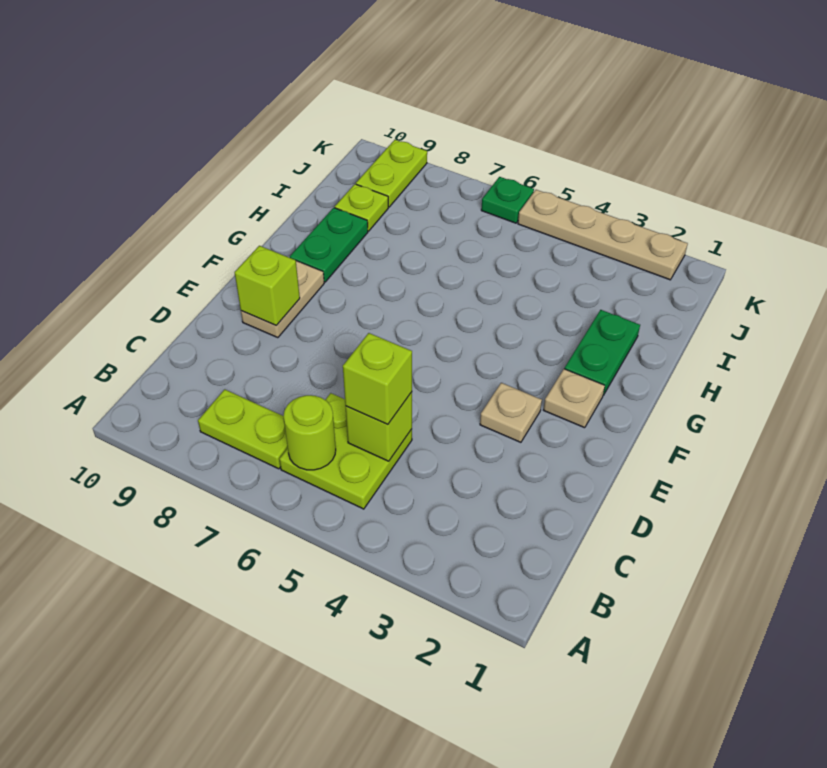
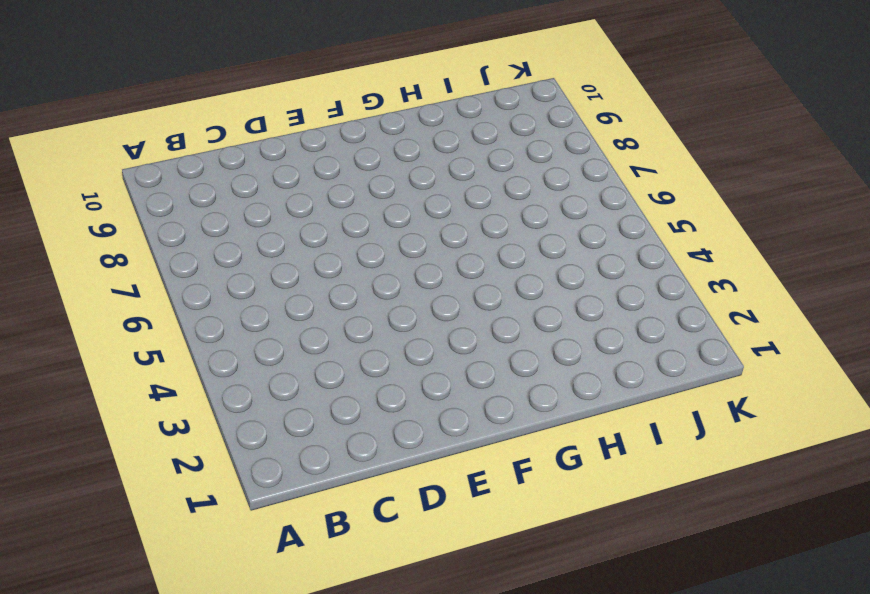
none -> lime 2x2 plate [279,393,412,509]
none -> lime 1x2 plate [198,389,288,469]
none -> tan 1x1 plate [480,383,542,442]

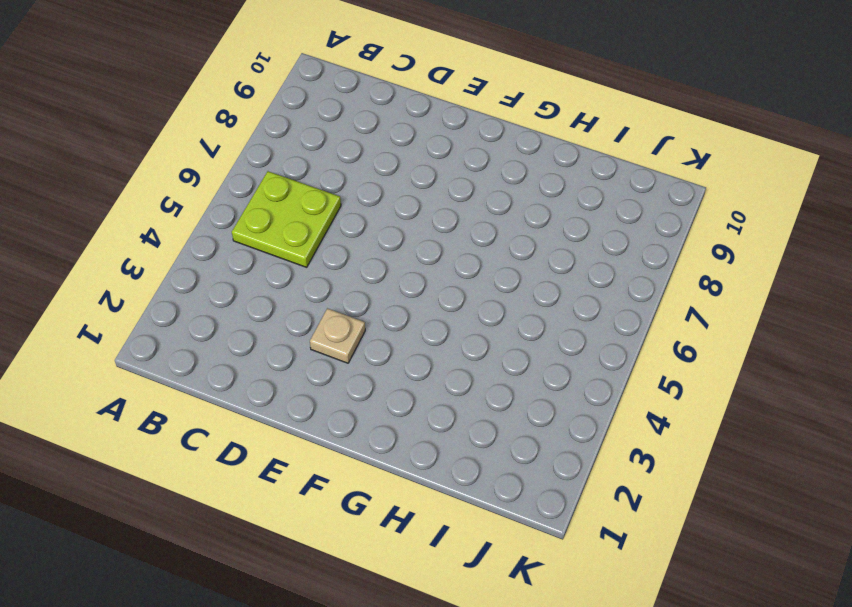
none -> lime 1x2 plate [198,389,288,469]
none -> tan 1x2 plate [241,261,324,338]
none -> tan 1x1 plate [544,369,605,428]

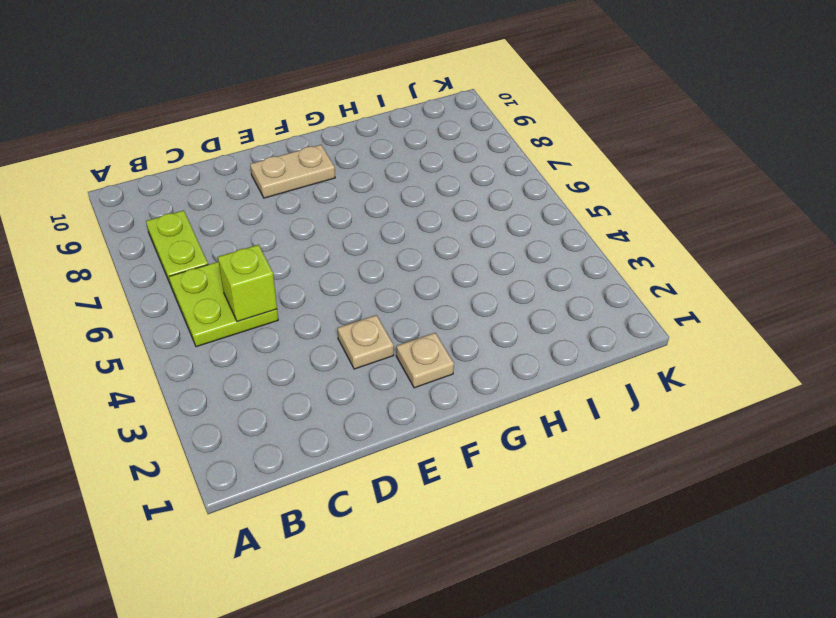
none -> green 1x2 plate [564,310,640,395]
none -> green 1x2 plate [290,208,368,282]
none -> lime 1x1 plate [335,184,388,231]

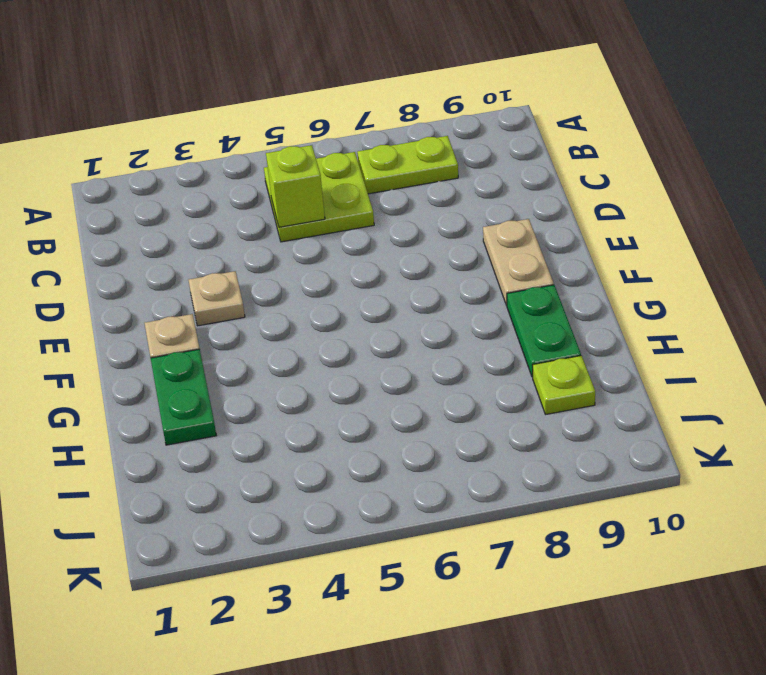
none -> lime 1x2 plate [356,140,427,207]
none -> tan 1x4 plate [518,190,688,280]
none -> green 1x1 plate [481,177,534,223]

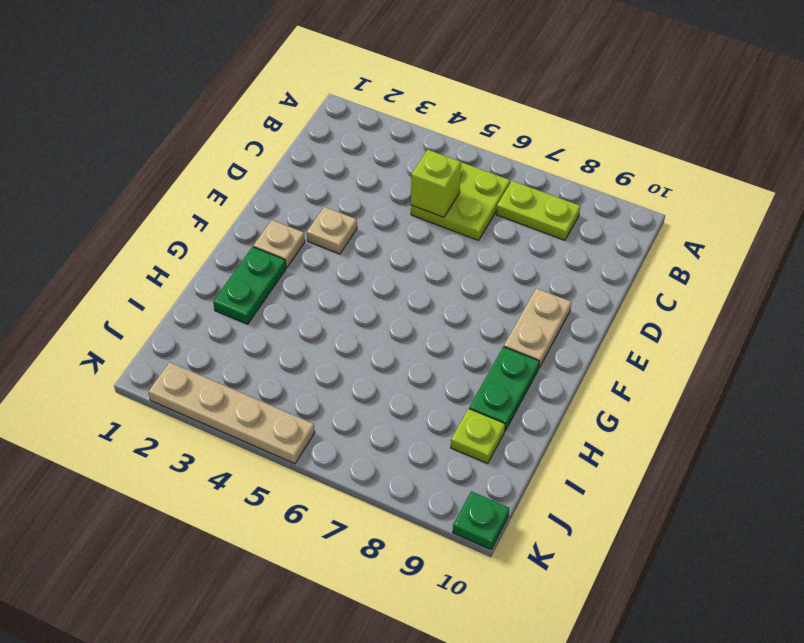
green 1x1 plate [453,491,509,550] -> green 1x1 plate moved to [481,177,534,223]
none -> lime 1x2 plate [356,140,427,207]
none -> lime 1x1 round brick [284,395,336,470]
none -> lime 1x1 brick [235,246,300,325]

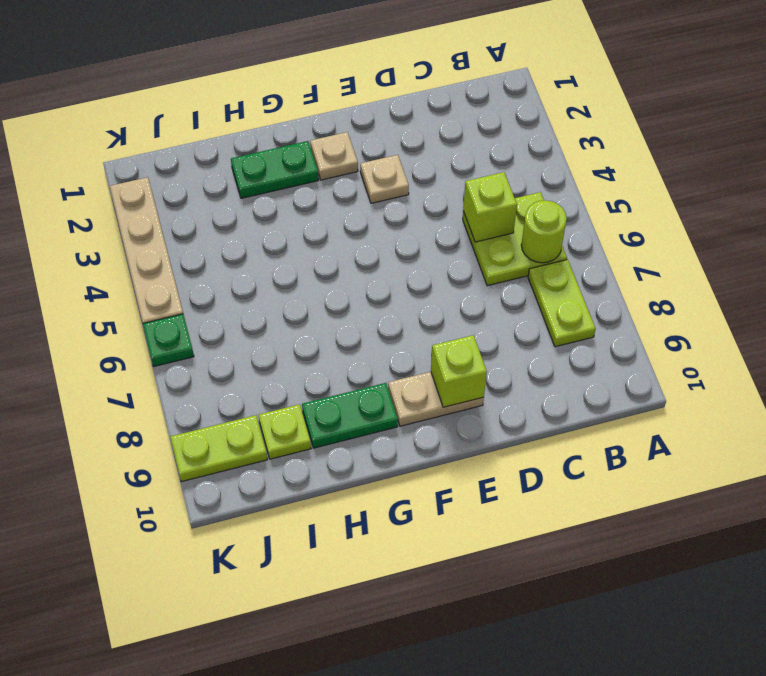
none -> lime 1x1 brick [343,333,412,425]

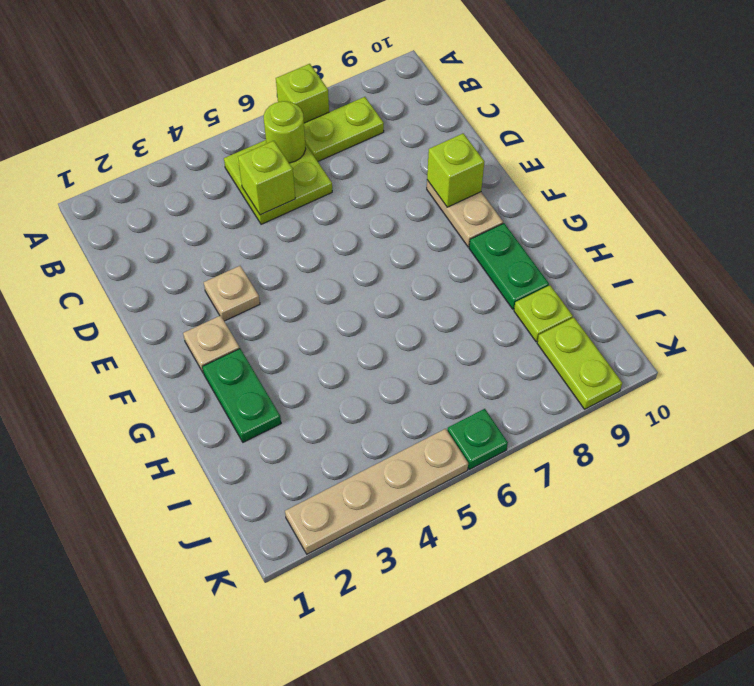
lime 1x1 brick [276,64,329,123] -> lime 1x1 brick moved to [343,333,412,425]

